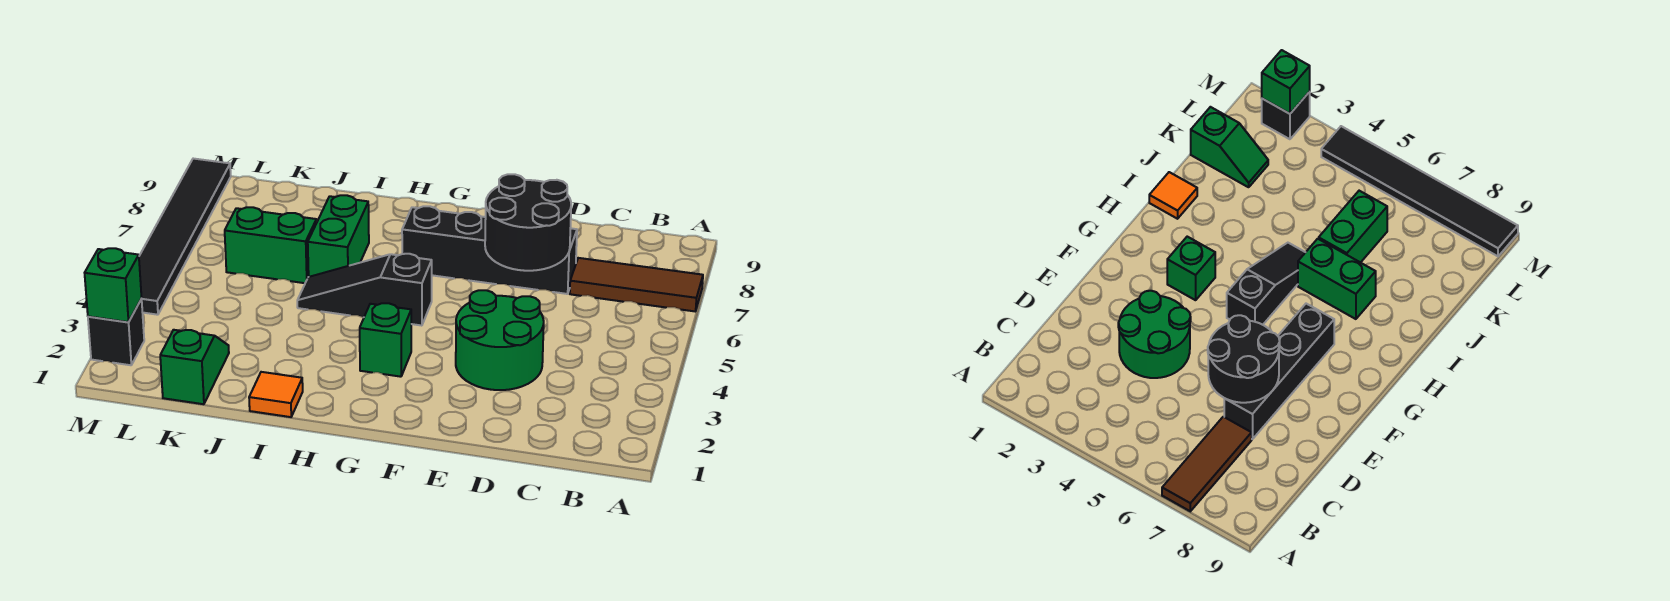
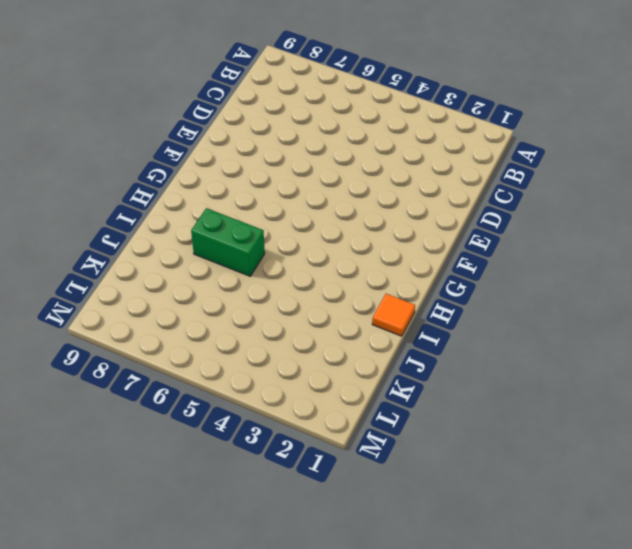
none -> brown 1x3 tile [570,258,703,311]
none -> green 2x2 round brick [456,290,544,390]
none -> black 1x4 brick [402,206,577,294]

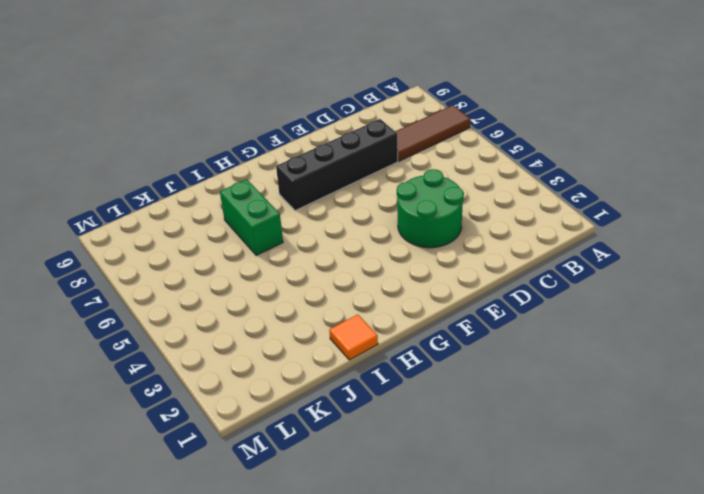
none -> green 1x1 brick [360,303,411,377]
none -> black 1x3 slope [297,254,432,326]
none -> green 1x2 brick [225,207,317,283]

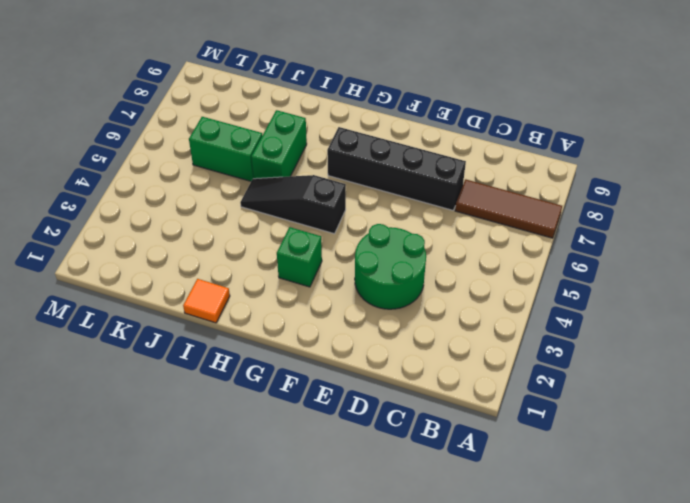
none -> green 1x2 slope [160,330,229,404]
none -> black 1x1 brick [88,299,144,365]
none -> black 1x6 tile [139,159,231,315]

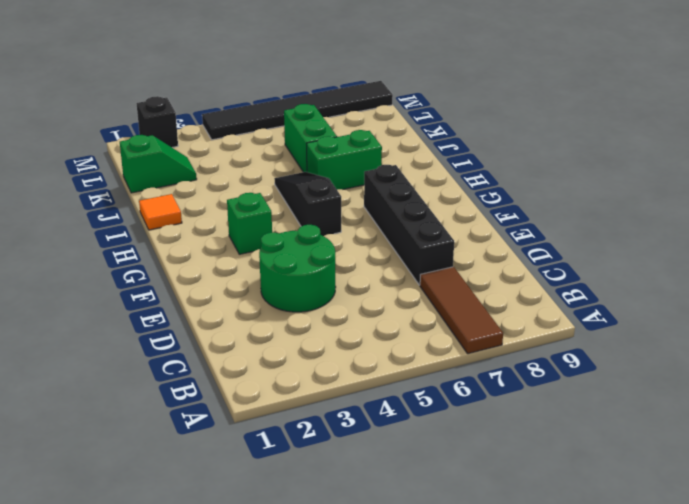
none -> black 2x2 round brick [485,174,571,271]
none -> green 1x1 brick [85,248,142,322]

